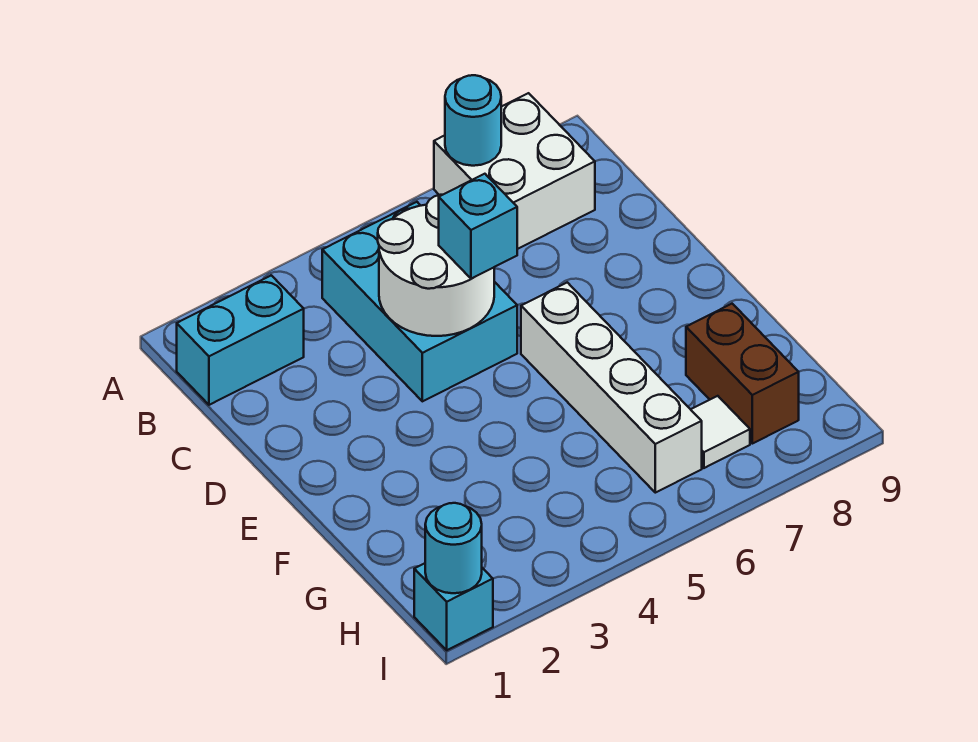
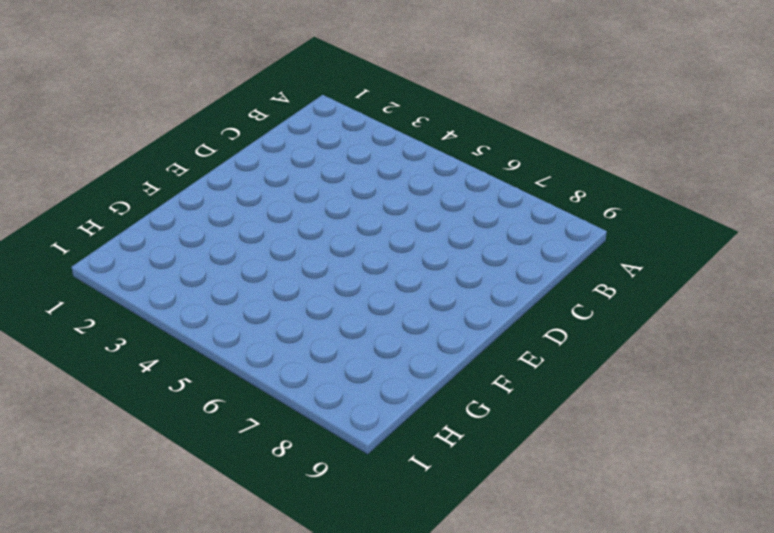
none -> white 2x2 brick [434,93,595,249]
none -> cyan 1x2 brick [177,275,304,405]

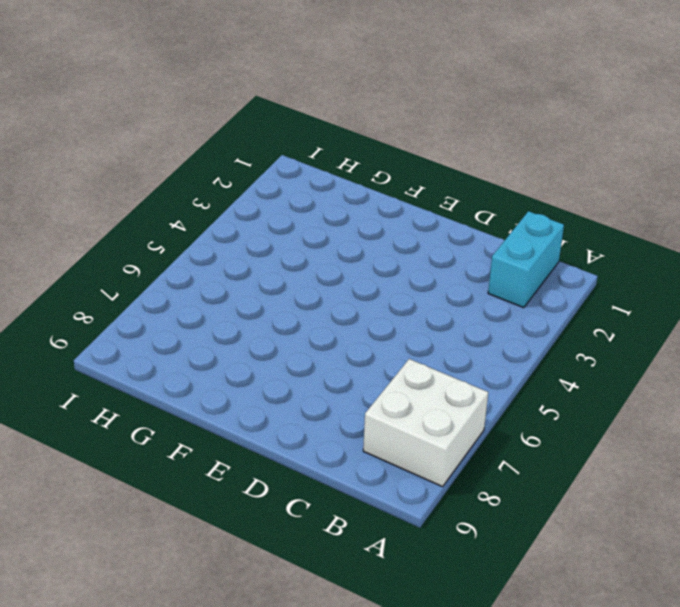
none -> cyan 2x3 brick [322,202,517,401]
none -> white 1x4 brick [521,282,702,493]

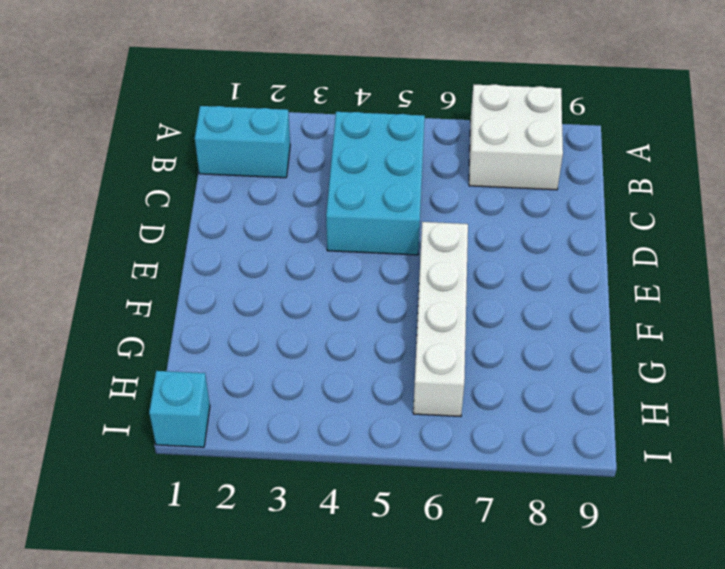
none -> brown 1x2 brick [686,304,799,444]
none -> white 1x1 tile [691,396,750,468]

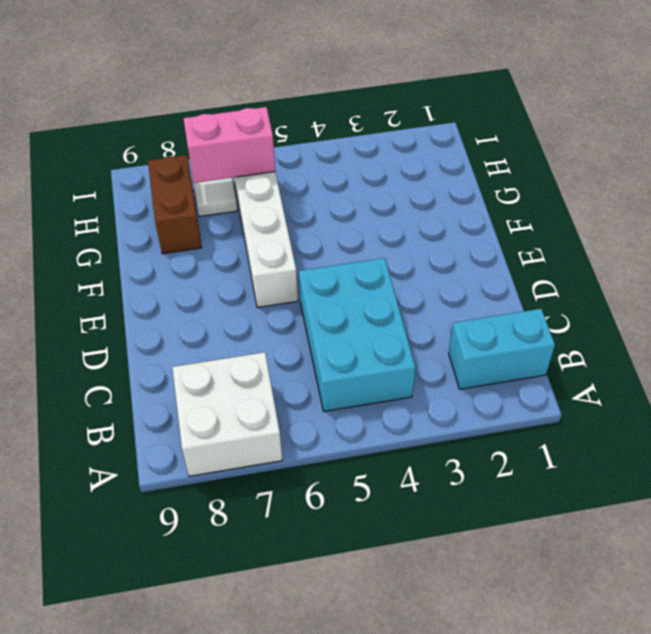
pink 1x2 brick [183,107,275,183] -> none
none -> cyan 1x1 brick [414,563,493,650]
none -> cyan 1x1 round brick [445,75,501,166]

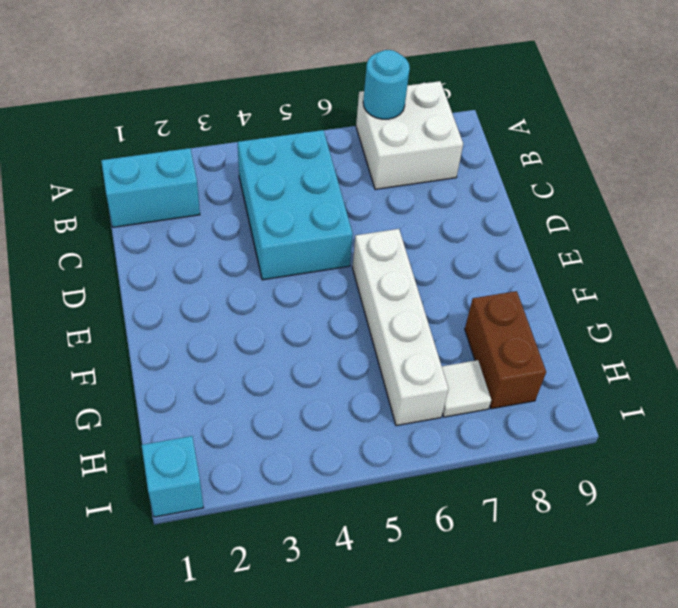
none -> white 2x2 round brick [378,195,494,336]
none -> cyan 1x1 round brick [425,503,482,593]

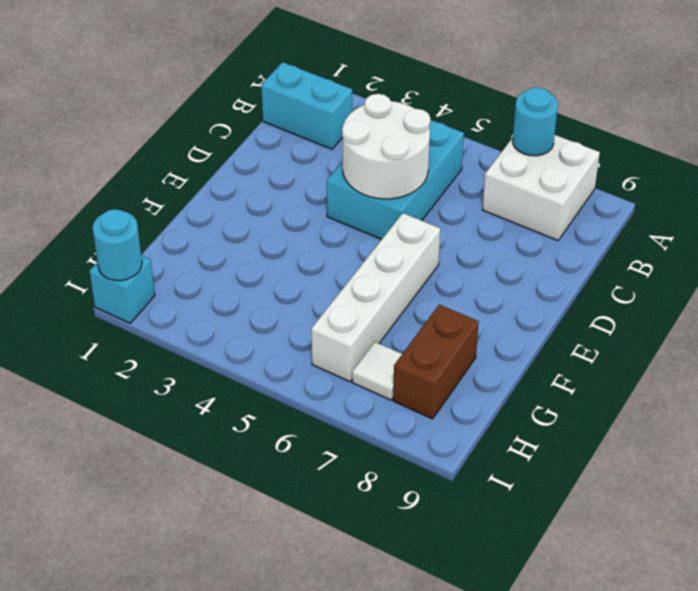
none -> cyan 1x1 brick [439,174,517,279]

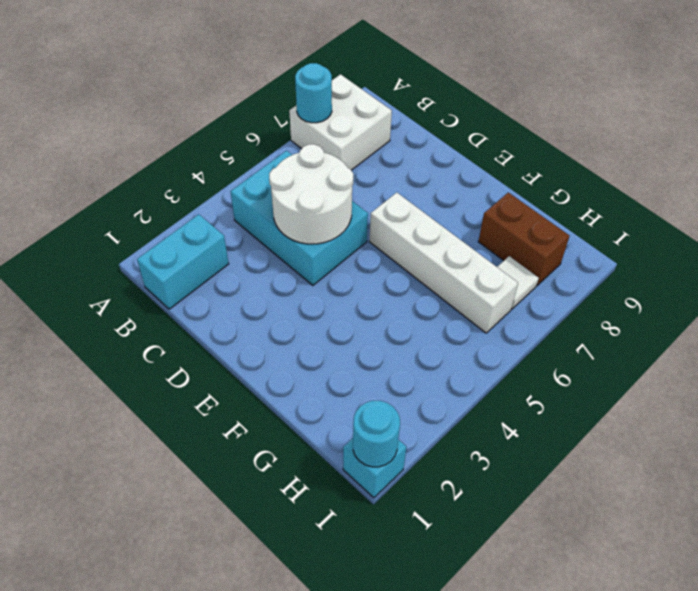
none -> cyan 1x1 brick [439,174,517,279]

